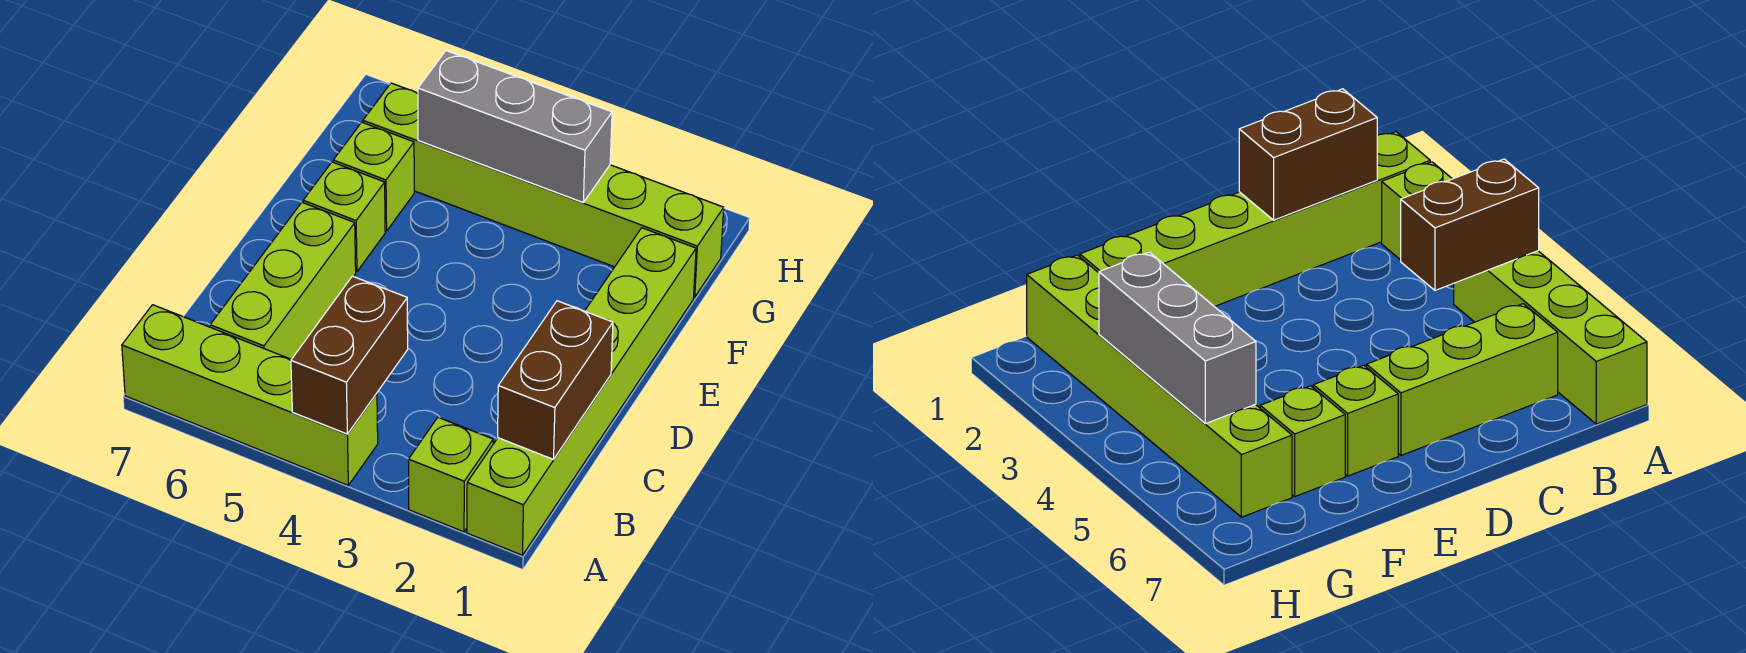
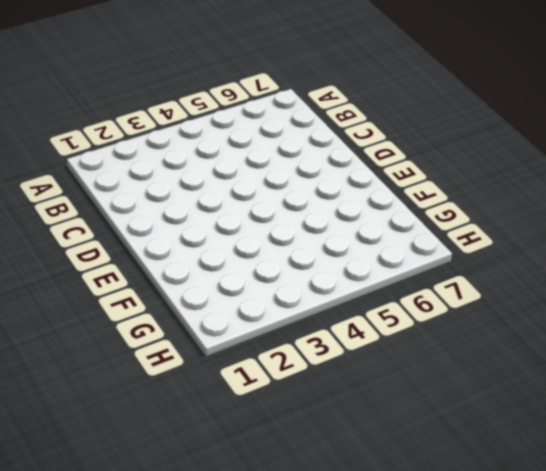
none -> lime 1x6 brick [467,228,696,555]
none -> lime 1x1 brick [408,417,493,532]

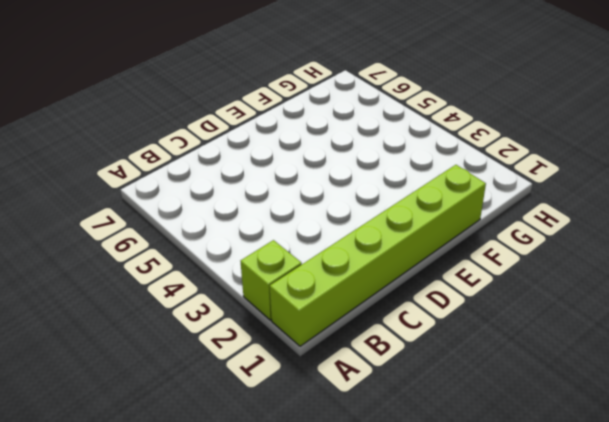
none -> lime 1x4 brick [122,305,378,485]
none -> lime 1x3 brick [210,203,356,359]

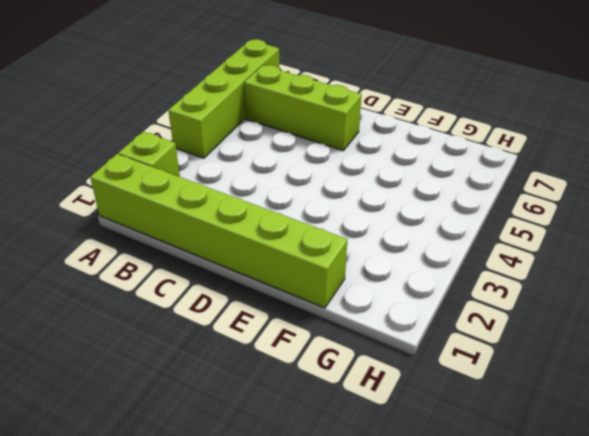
none -> lime 1x1 brick [303,162,385,272]
none -> lime 1x1 brick [333,122,414,231]

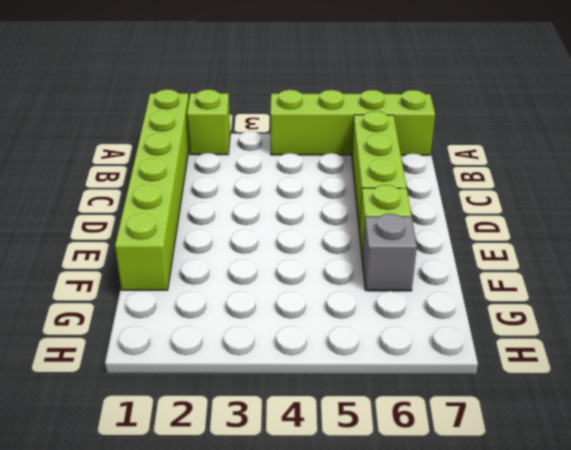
grey 1x1 brick [362,214,417,291] -> lime 1x1 brick [333,122,414,231]
none -> lime 1x6 brick [363,83,724,297]
none -> brown 1x2 brick [291,276,408,434]

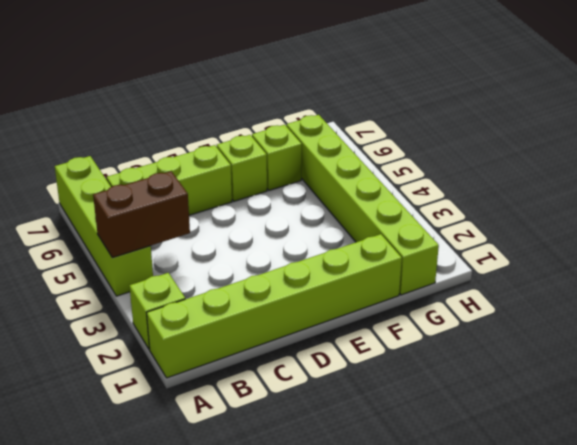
none -> brown 1x2 brick [498,301,613,459]
none -> grey 1x3 brick [418,51,612,202]

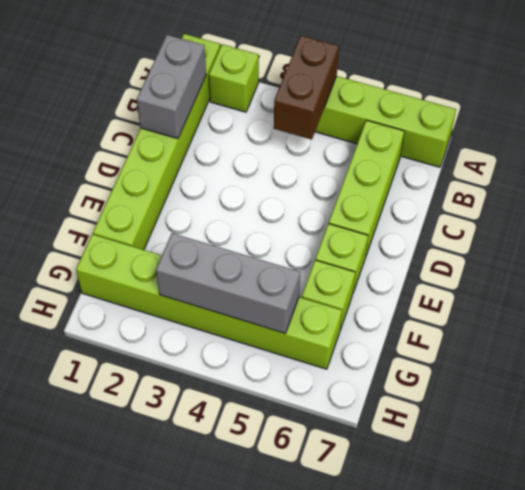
grey 1x2 brick [137,35,206,139] -> brown 1x2 brick [498,301,613,459]

